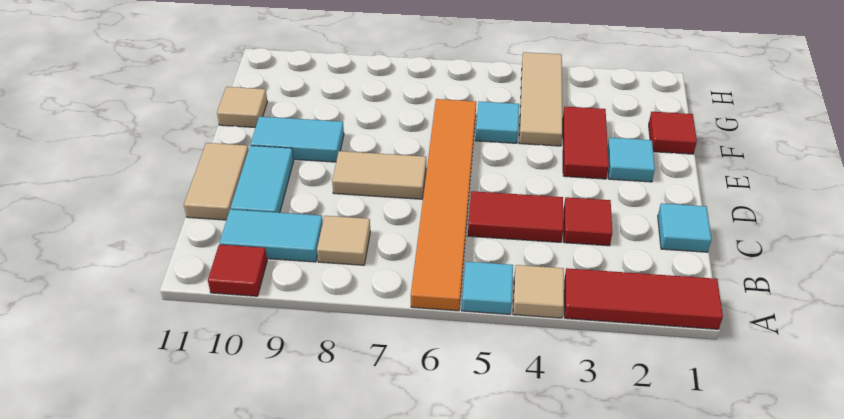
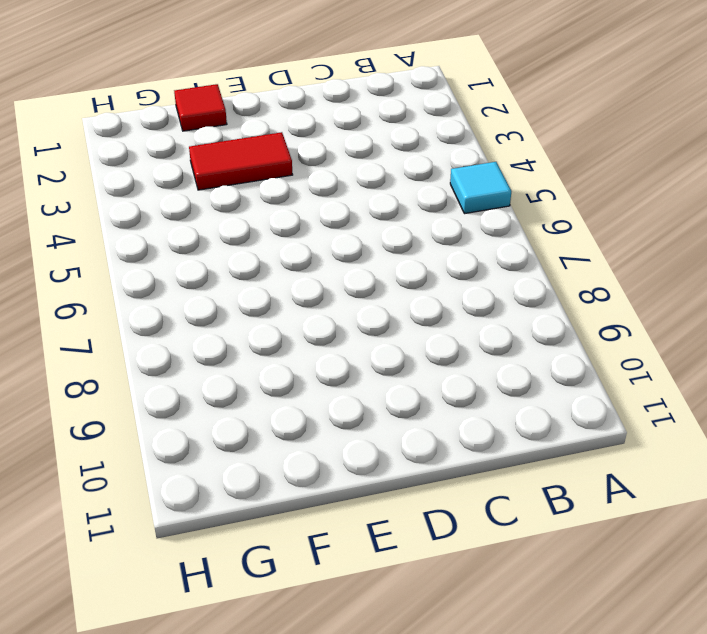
none -> red 1x3 tile [564,268,723,329]
none -> tan 1x1 tile [513,265,564,318]
none -> orange 1x6 tile [411,99,476,311]

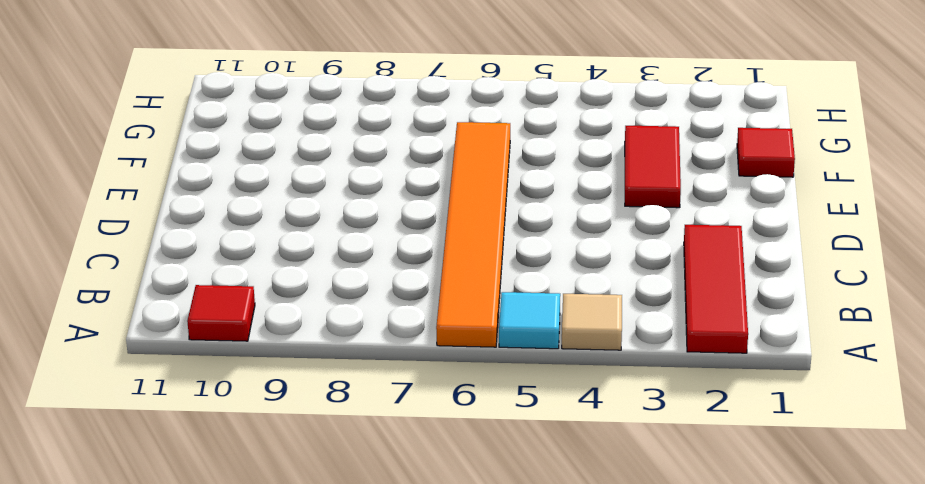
red 1x3 tile [684,225,748,353] -> red 1x3 tile turned to [564,268,723,329]
none -> tan 1x1 tile [317,216,370,265]
none -> cyan 1x2 tile [220,209,323,262]
none -> cyan 1x1 tile [658,203,711,252]

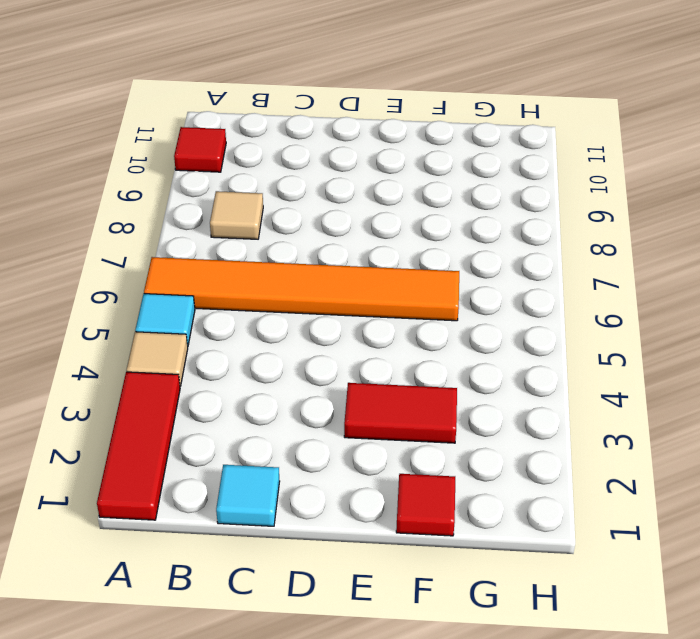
none -> cyan 1x2 tile [220,209,323,262]
none -> red 1x1 tile [564,197,612,246]
none -> red 1x2 tile [468,191,563,242]

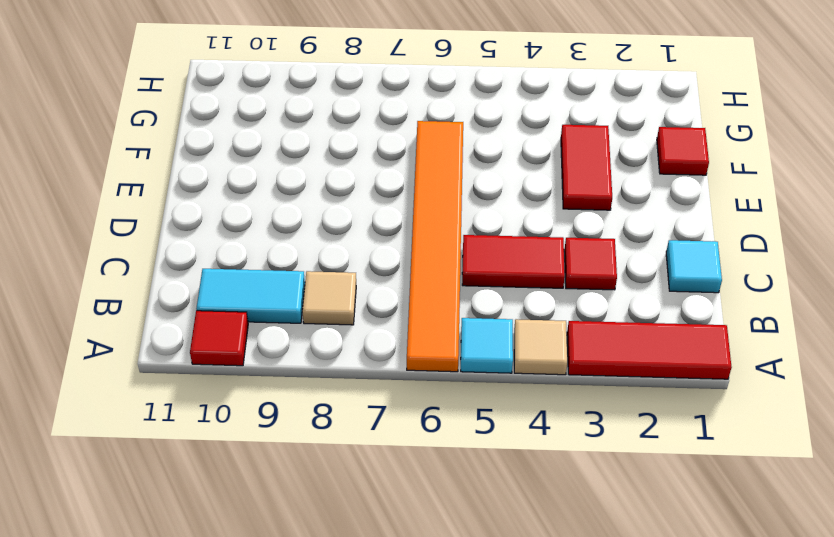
none -> cyan 1x2 tile [231,146,294,213]
none -> tan 1x2 tile [184,143,249,220]
none -> tan 1x2 tile [332,151,426,199]

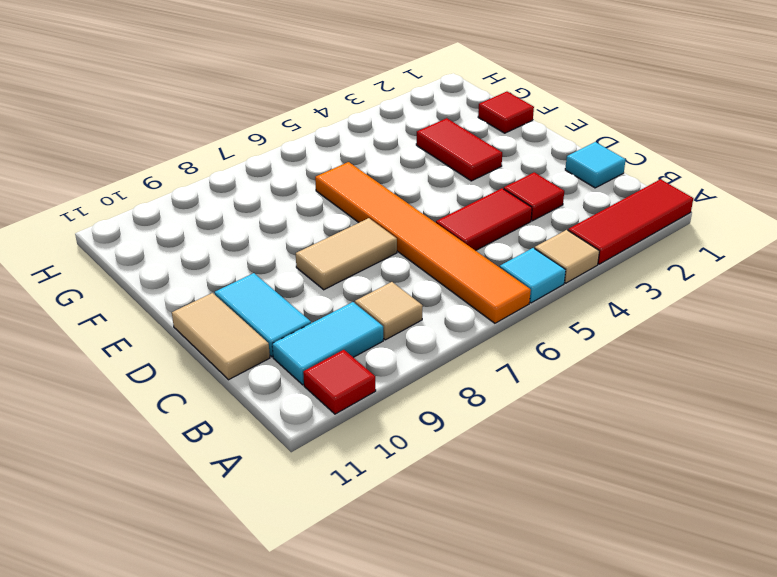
none -> cyan 1x1 tile [608,138,655,182]
none -> cyan 1x2 tile [250,117,344,162]
none -> tan 1x3 tile [519,52,562,146]

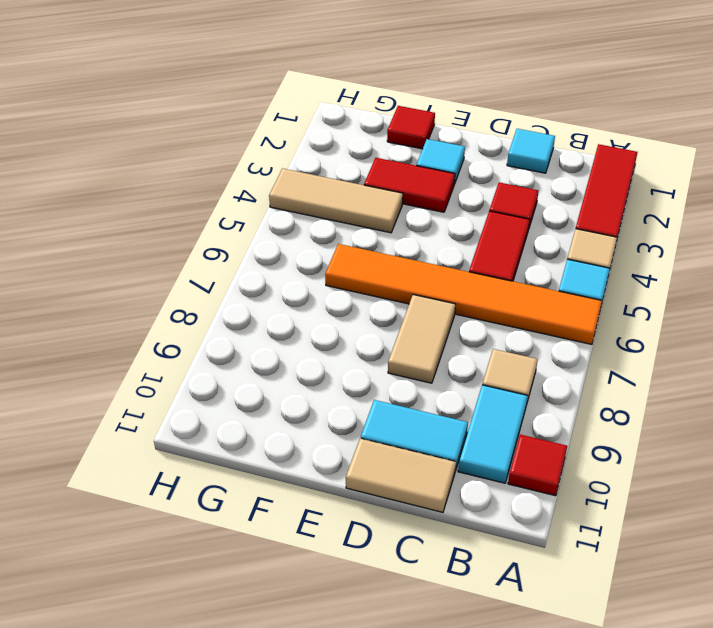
none -> cyan 1x2 tile [250,117,344,162]
none -> cyan 1x1 tile [476,102,519,143]
none -> tan 1x1 tile [217,87,267,128]

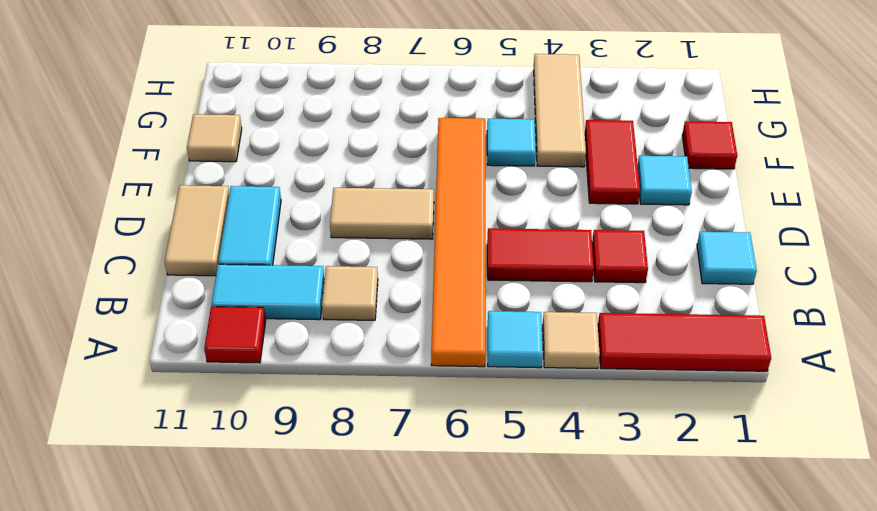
none -> cyan 1x2 tile [250,117,344,162]

